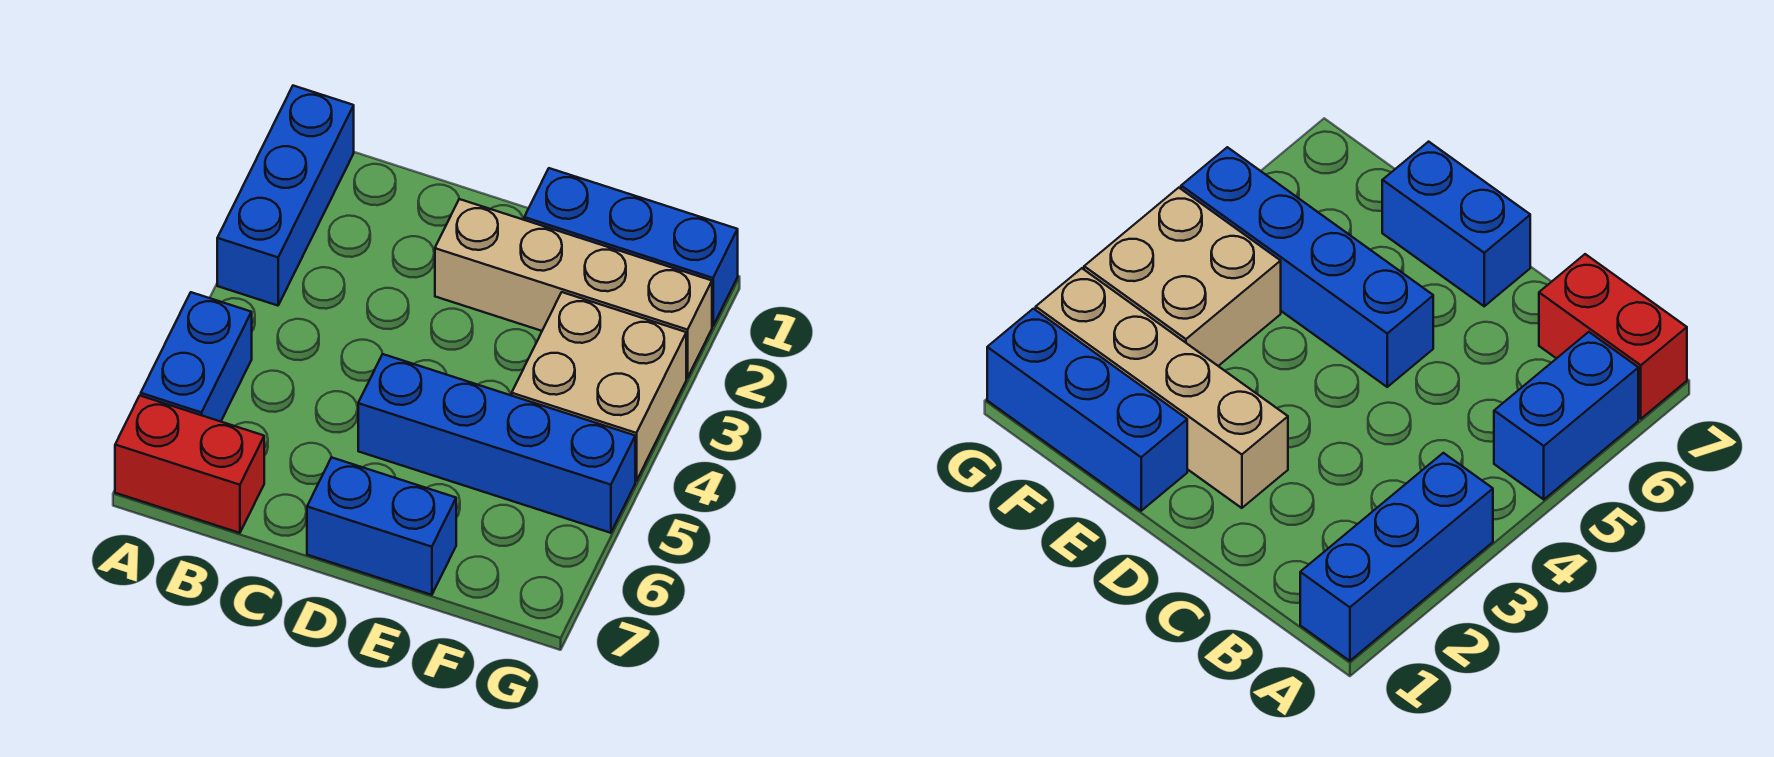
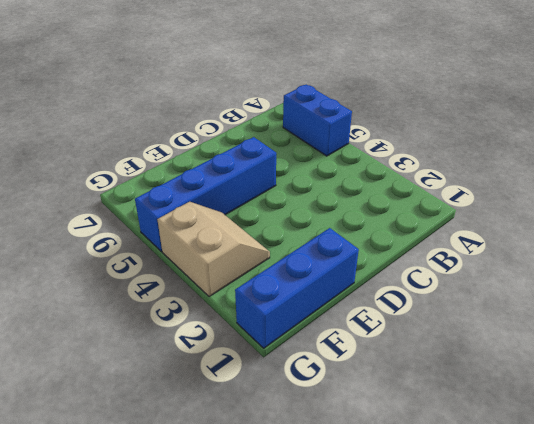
tan 2x2 slope [157,202,270,297] -> tan 2x2 brick [512,292,686,481]
none -> blue 1x3 brick [217,86,354,306]
none -> red 1x2 brick [115,396,264,533]

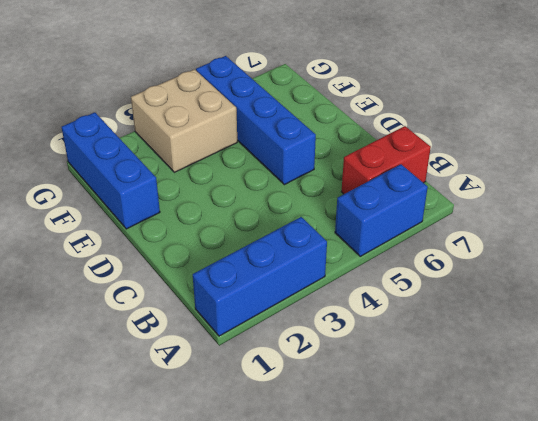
red 1x2 brick [341,126,431,194] -> red 1x2 brick turned to [115,396,264,533]
none -> tan 1x4 brick [435,199,712,378]
none -> blue 1x2 brick [307,457,456,595]

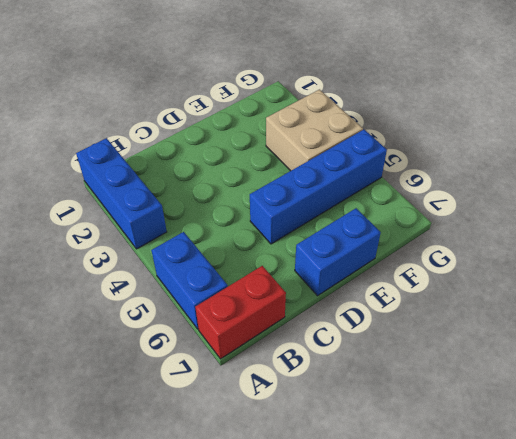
none -> tan 1x4 brick [435,199,712,378]
none -> blue 1x3 brick [524,168,738,326]

